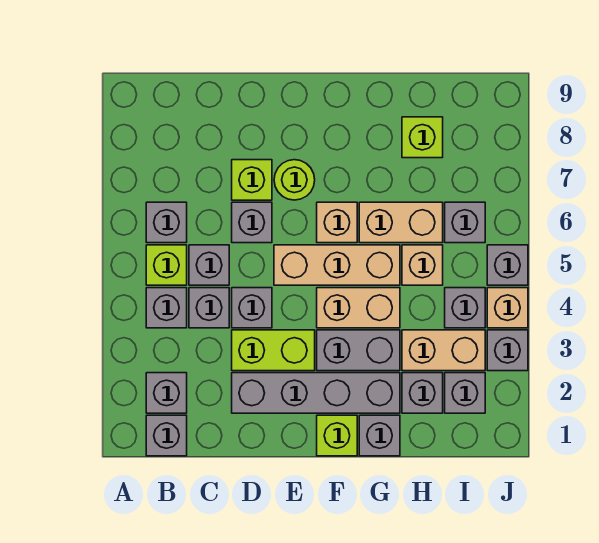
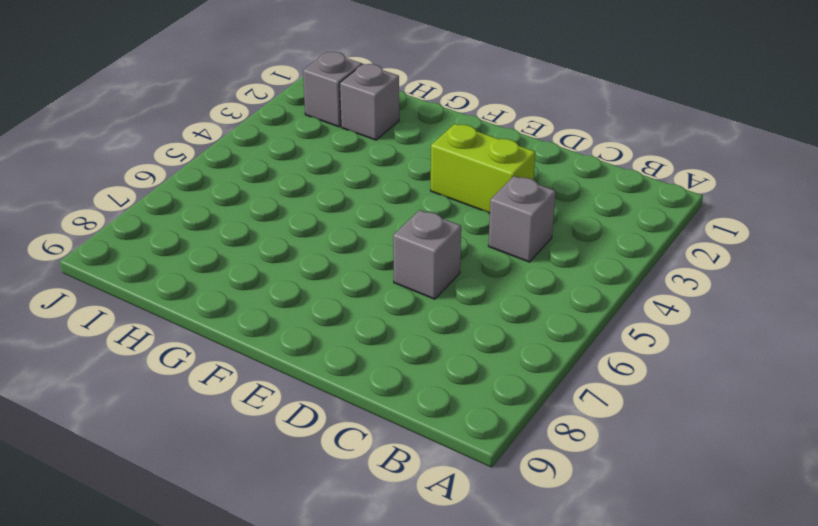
none -> grey 1x1 brick [146,415,187,456]
none -> grey 1x1 brick [146,373,187,413]
none -> grey 1x1 brick [146,288,187,328]
none -> lime 1x1 brick [146,245,187,285]

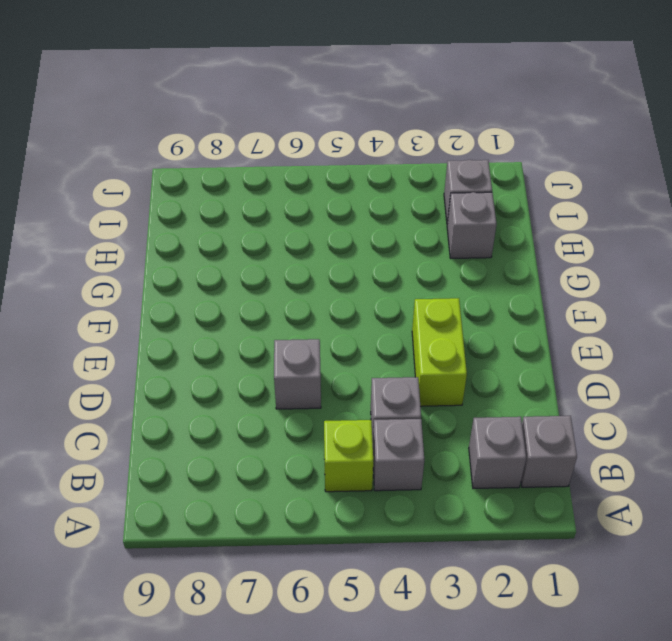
none -> grey 1x1 brick [146,202,187,243]
none -> grey 1x1 brick [189,245,229,285]
none -> grey 1x4 brick [232,373,400,413]
none -> grey 1x1 brick [232,288,272,328]

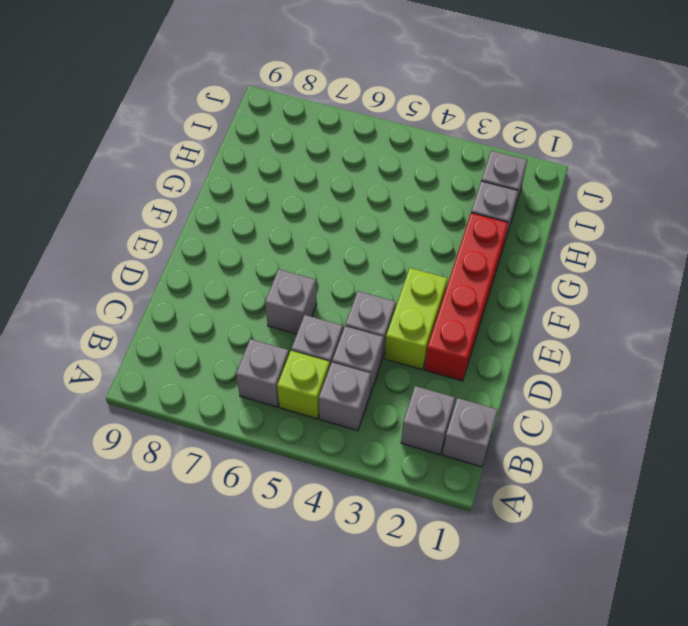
red 1x4 brick [425,213,508,381] -> grey 1x4 brick [232,373,400,413]
none -> lime 1x1 brick [232,160,272,200]
none -> tan 1x3 brick [274,245,400,285]
none -> lime 1x1 round brick [274,160,315,200]
none -> lime 1x1 brick [317,415,357,456]

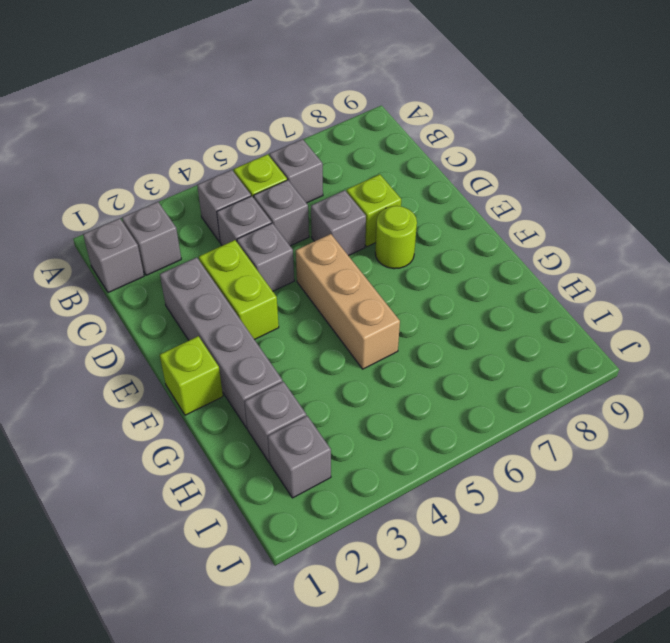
none -> grey 1x2 brick [317,330,400,371]
none -> tan 1x2 brick [317,288,400,328]
none -> tan 1x1 brick [317,202,357,243]
none -> grey 1x1 brick [359,415,400,456]

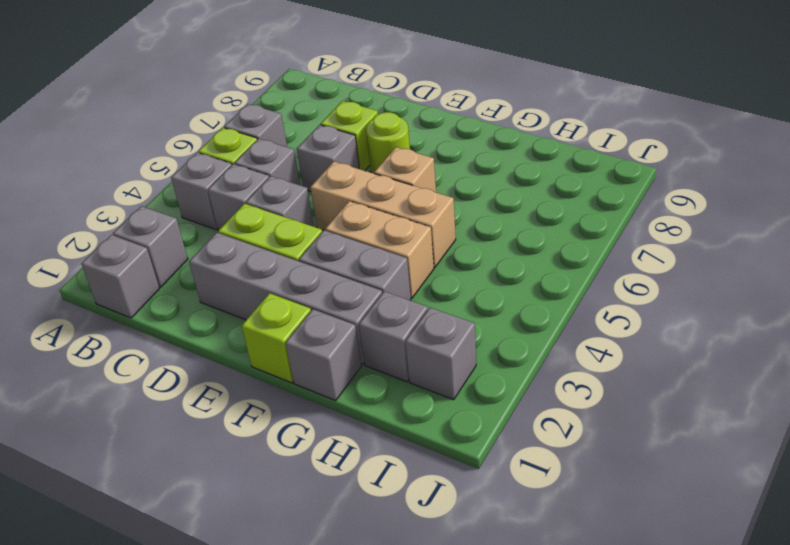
none -> tan 1x2 brick [359,202,443,243]
none -> tan 1x2 brick [402,330,485,371]
none -> tan 1x1 brick [402,245,443,285]
none -> lime 1x1 brick [402,117,443,158]

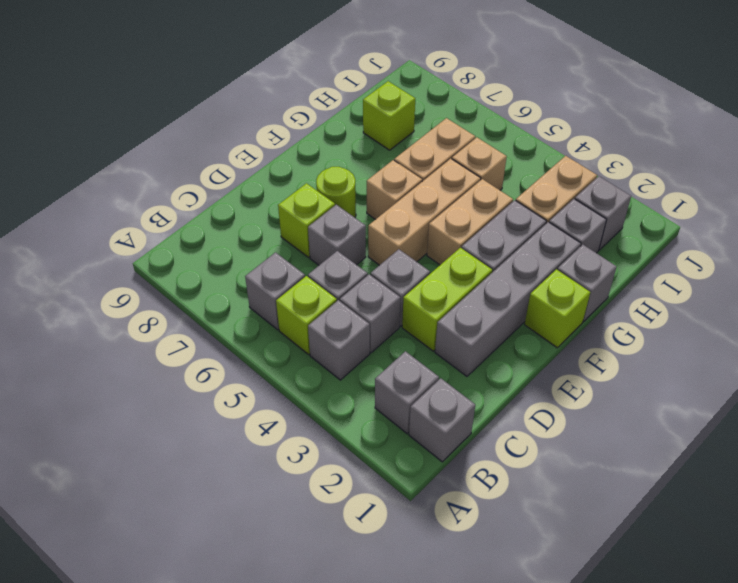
none -> grey 1x1 brick [445,288,485,328]
none -> grey 1x1 brick [445,202,485,243]
none -> grey 1x1 brick [487,330,528,371]
none -> tan 1x1 brick [487,288,528,328]

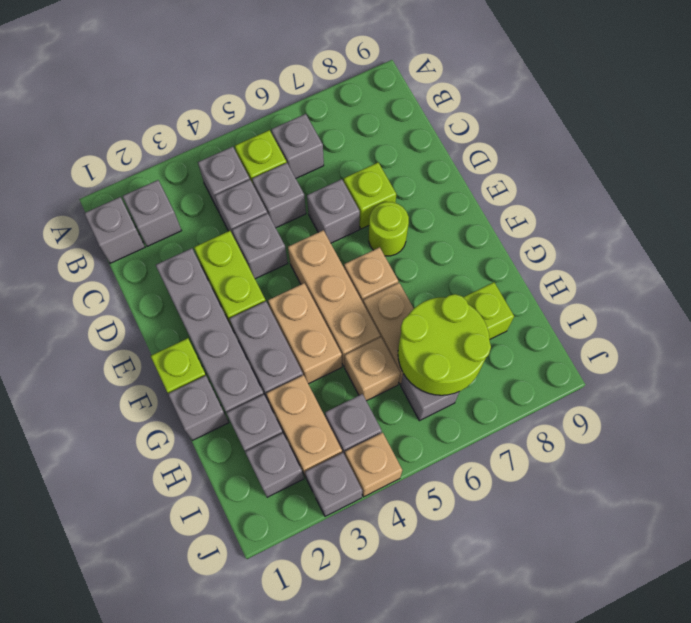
lime 2x2 round brick [398,294,491,395] -> none
none -> grey 1x1 brick [487,245,528,285]

